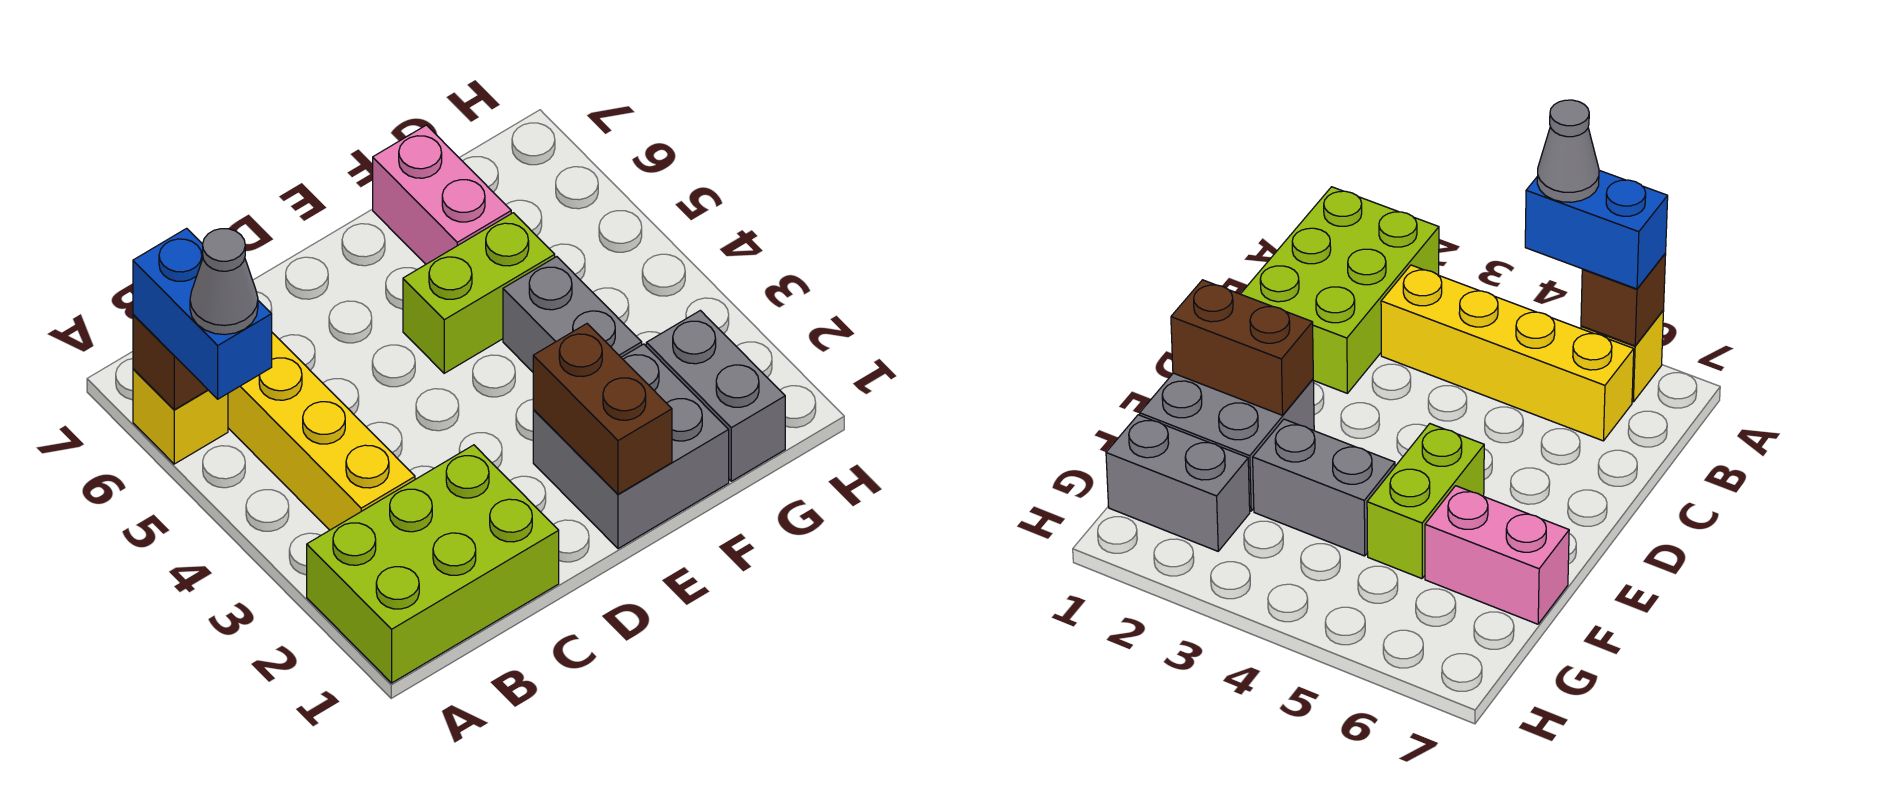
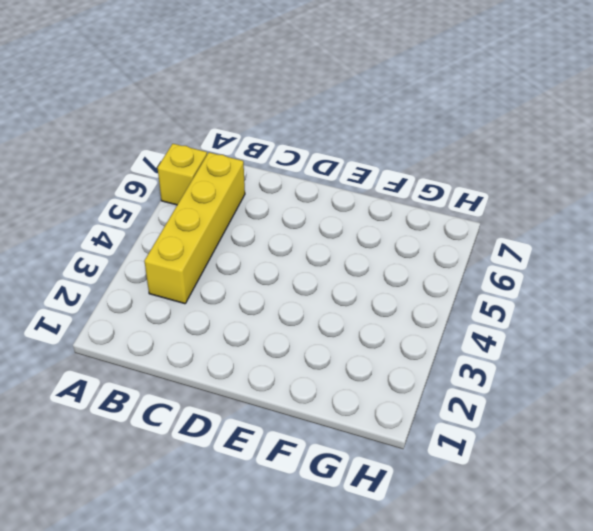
none -> lime 2x3 brick [307,445,559,683]
none -> grey 2x2 brick [533,344,729,549]
none -> lime 1x2 brick [403,213,555,373]

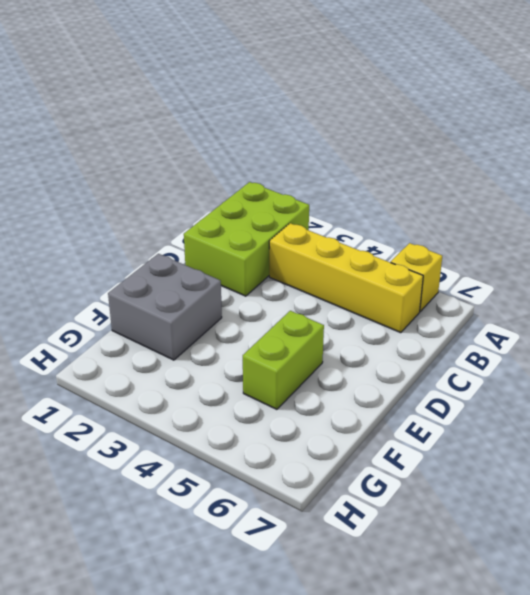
none -> grey 1x2 brick [503,257,642,372]
none -> pink 1x2 brick [373,125,511,264]
none -> grey 1x2 brick [646,310,785,481]

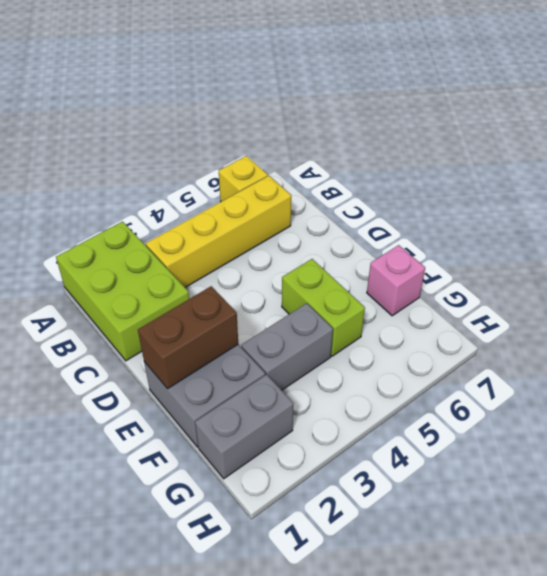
pink 1x1 brick [367,245,425,316] -> pink 1x2 brick [373,125,511,264]
none -> brown 1x1 brick [133,315,208,410]
none -> blue 1x2 brick [133,228,272,399]
none -> grey 1x1 cone [190,229,258,335]

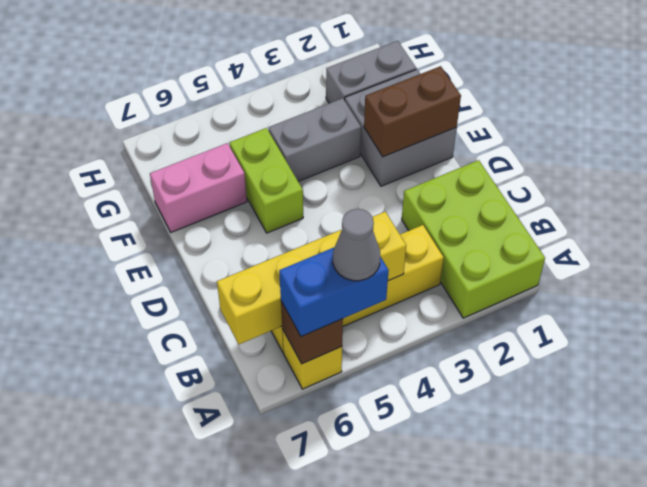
yellow 1x4 brick [217,212,406,344] -> none

